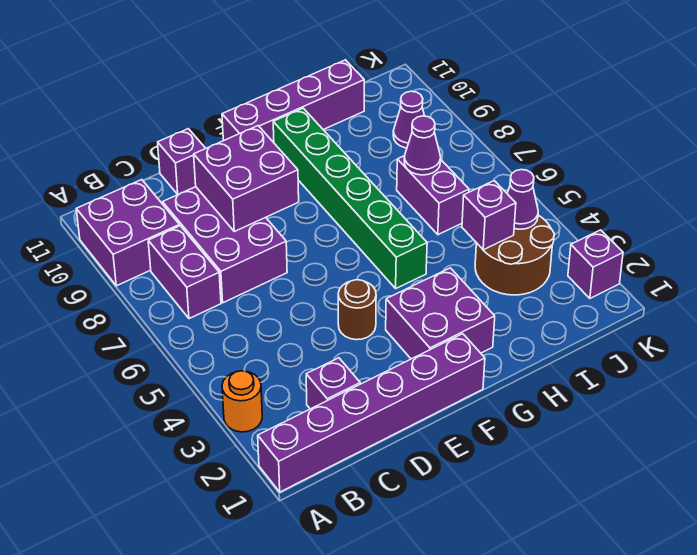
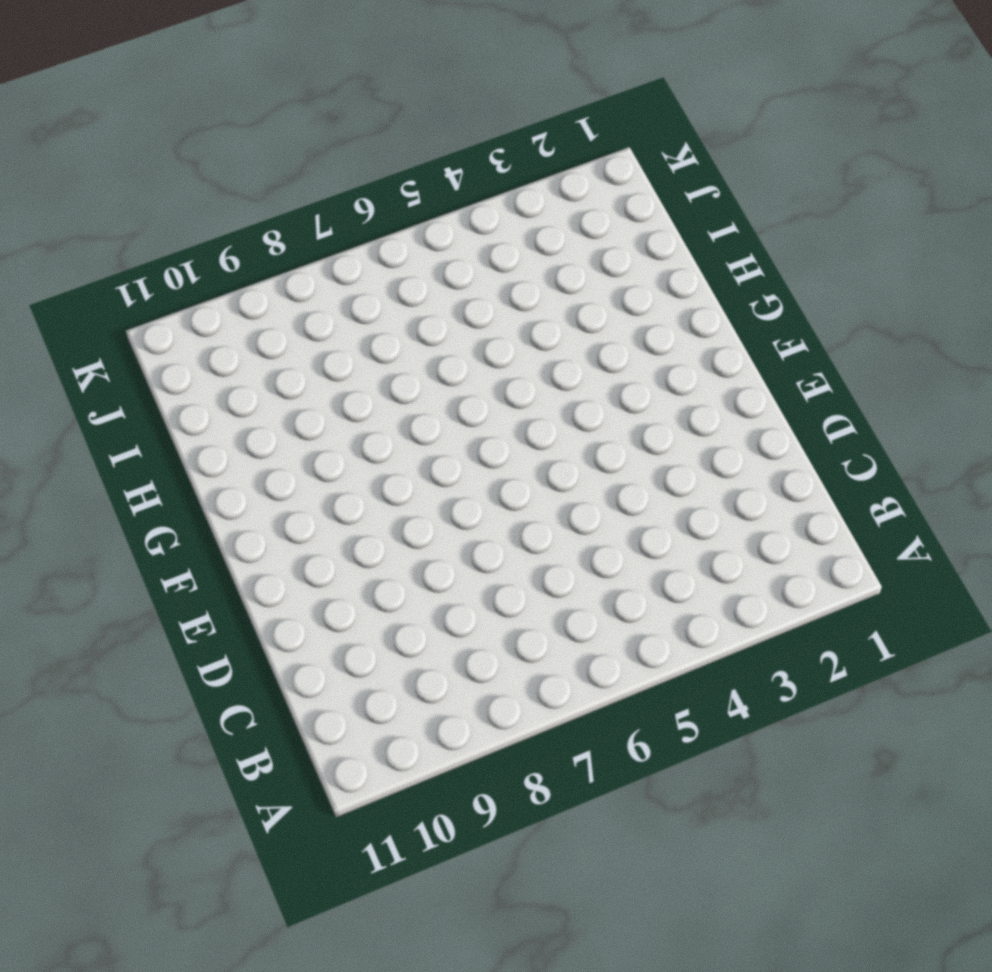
none -> purple 1x6 brick [258,334,485,492]
none -> orange 1x1 round brick [222,371,262,432]
none -> purple 2x2 brick [76,180,179,286]

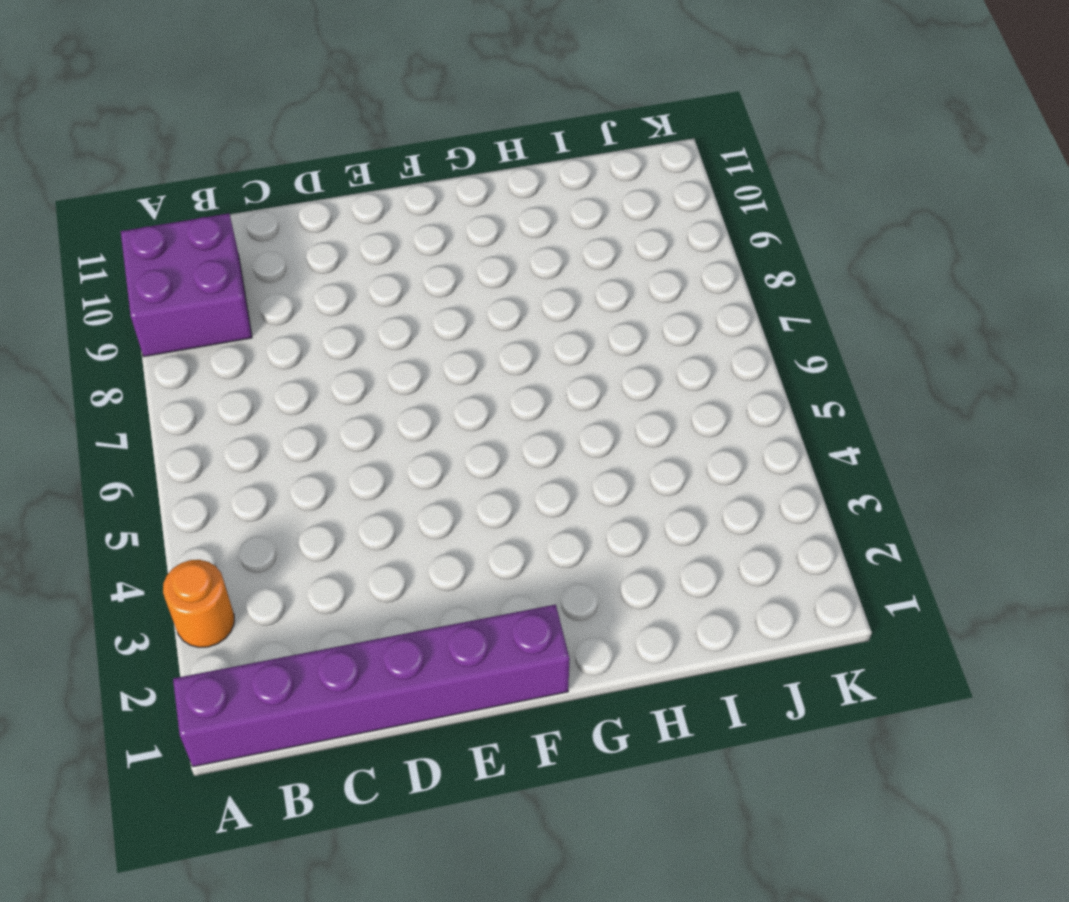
none -> purple 1x2 brick [148,226,221,319]
none -> purple 1x1 brick [306,358,360,409]
none -> purple 2x3 brick [163,187,287,303]

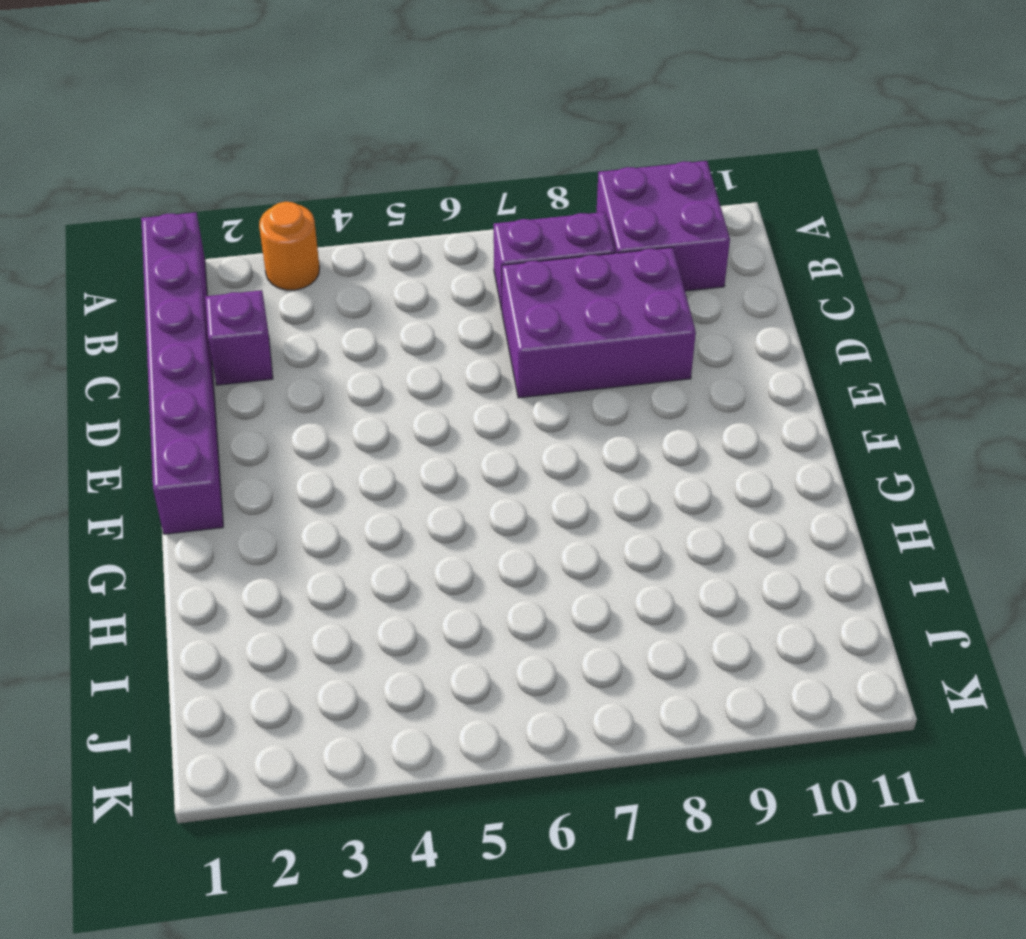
none -> purple 1x1 brick [158,129,206,194]
none -> brown 1x1 round brick [338,280,376,340]
none -> purple 2x2 brick [386,268,495,359]

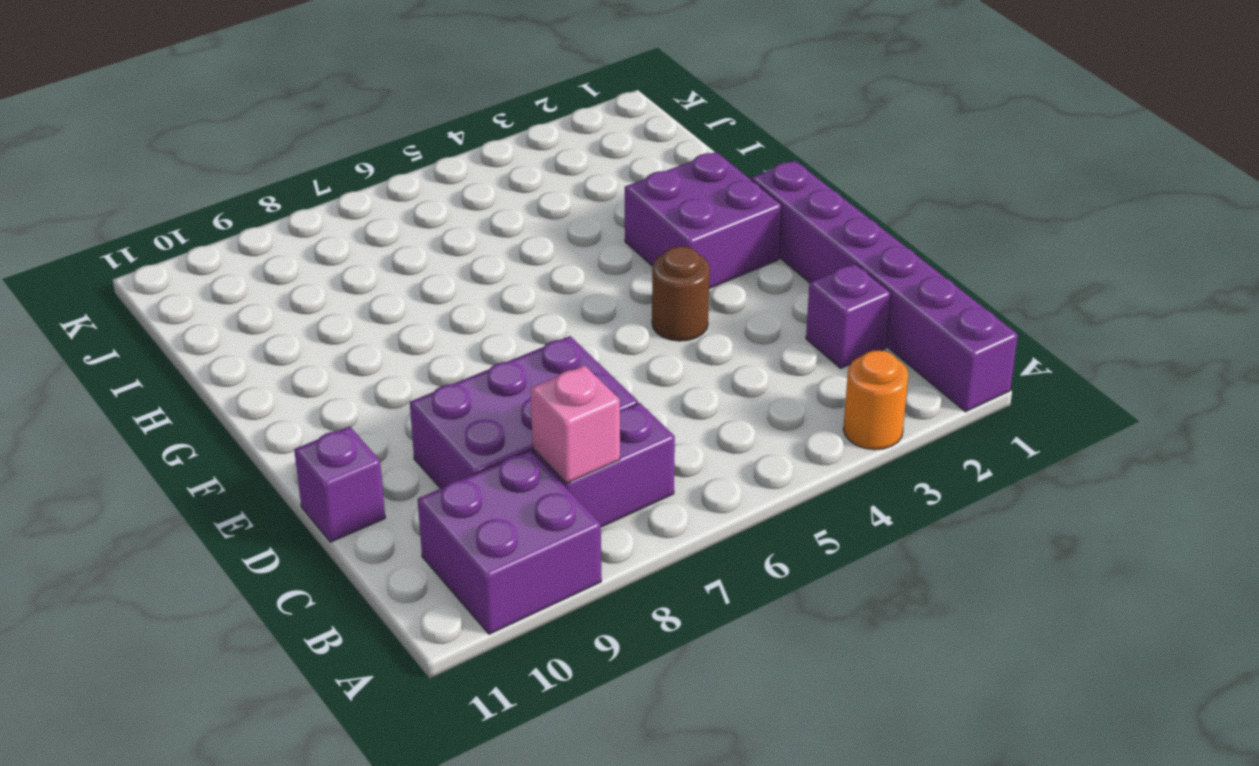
pink 1x1 brick [531,366,620,483] -> none
none -> purple 1x4 brick [222,60,364,142]
none -> green 1x6 brick [273,108,427,288]
none -> brown 2x2 round brick [475,215,554,295]

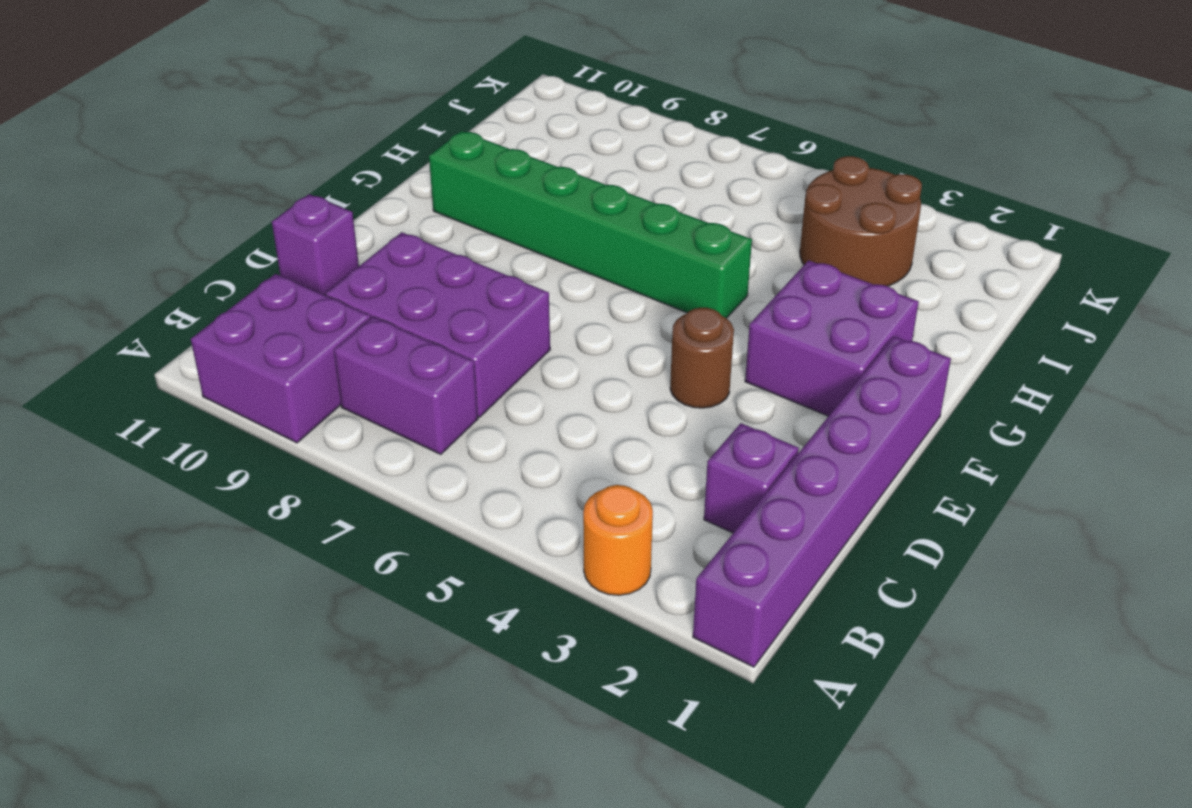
none -> purple 1x4 brick [222,60,364,142]
none -> purple 1x2 brick [397,156,469,235]
none -> purple 1x1 cone [393,91,424,148]

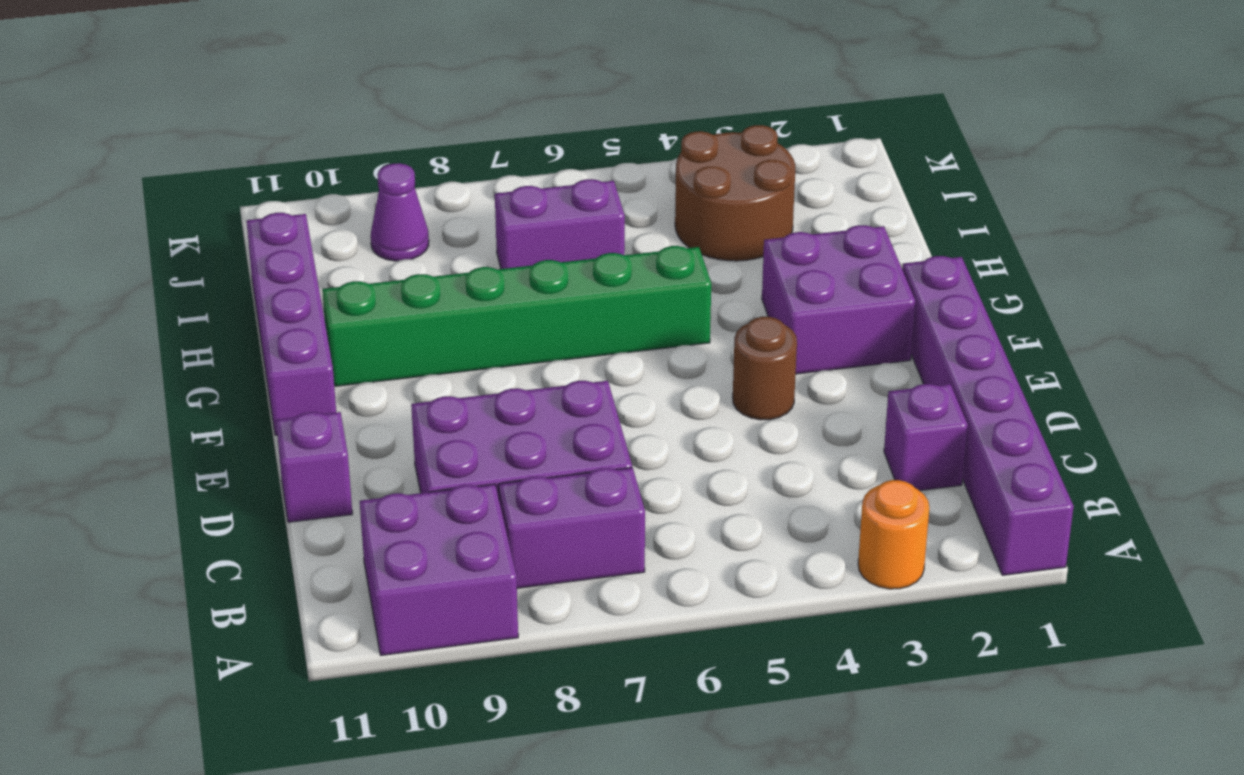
none -> purple 1x1 brick [568,230,623,298]
none -> purple 2x2 brick [194,126,299,232]
none -> purple 1x1 brick [462,181,516,250]

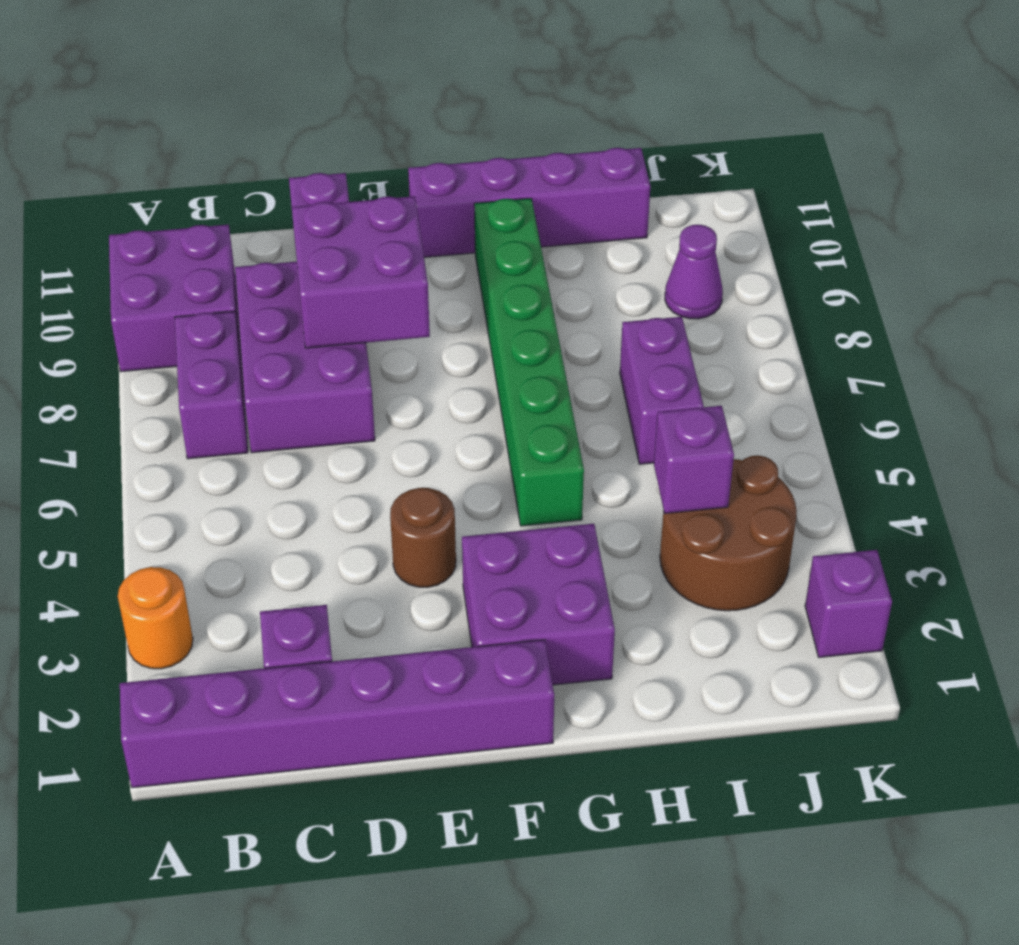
none -> purple 1x1 cone [404,116,441,175]
none -> purple 1x1 cone [507,170,538,229]

